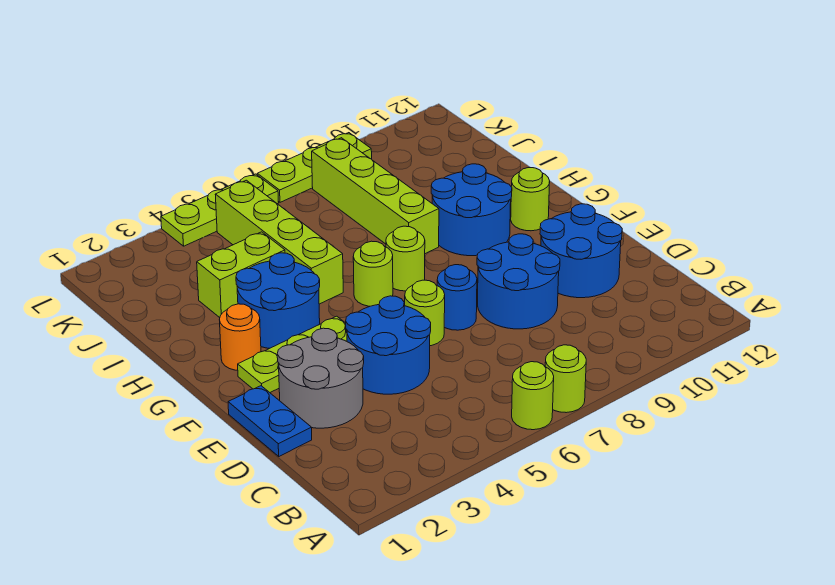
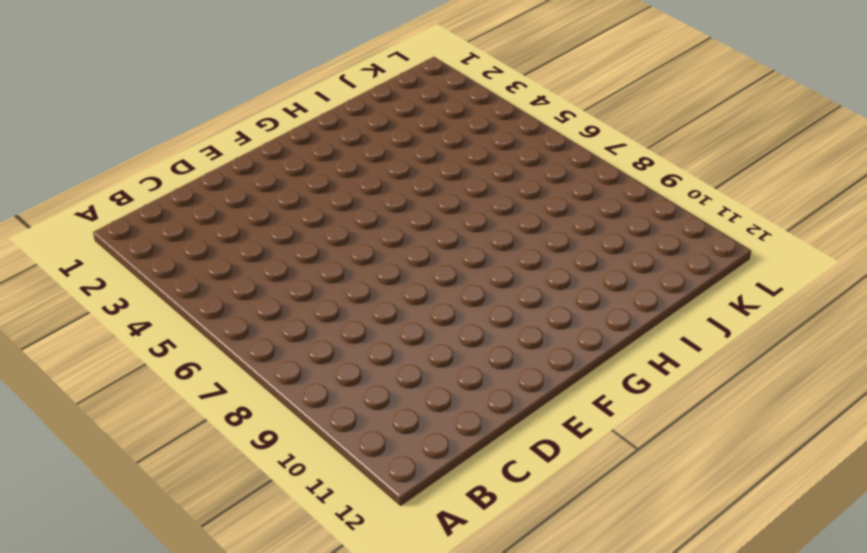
none -> lime 1x1 round brick [512,362,554,430]
none -> lime 1x1 round brick [545,345,586,413]
none -> blue 1x2 plate [228,386,312,456]

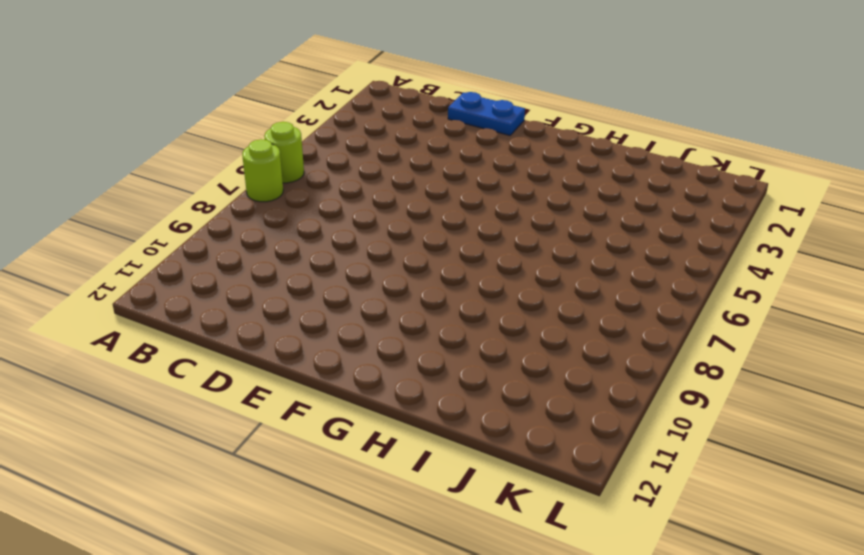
none -> grey 2x2 round brick [277,328,364,428]
none -> blue 2x2 round brick [345,296,431,394]
none -> blue 2x2 round brick [477,234,560,329]

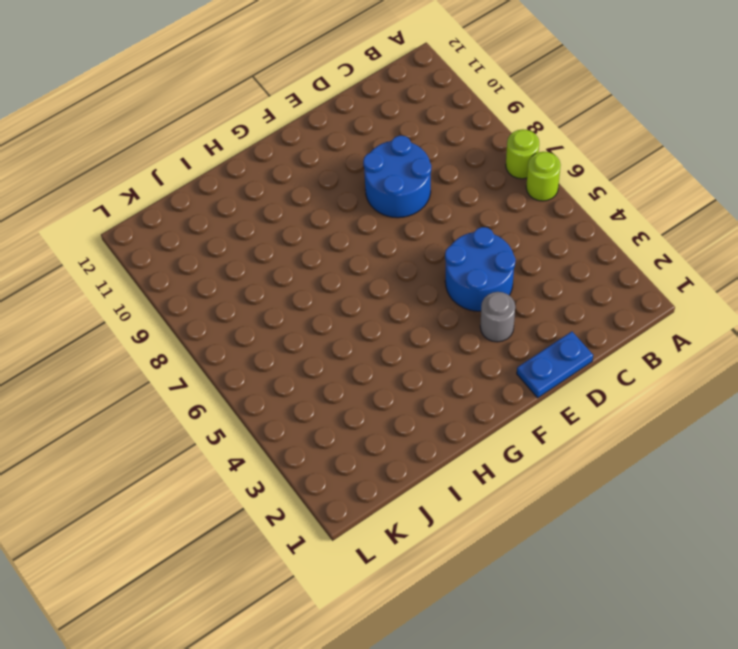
grey 1x1 round brick [480,292,515,342] -> grey 2x2 round brick [277,328,364,428]
none -> blue 2x2 round brick [540,204,622,298]
none -> lime 1x1 round brick [404,280,445,346]
none -> blue 1x1 round brick [437,265,477,330]

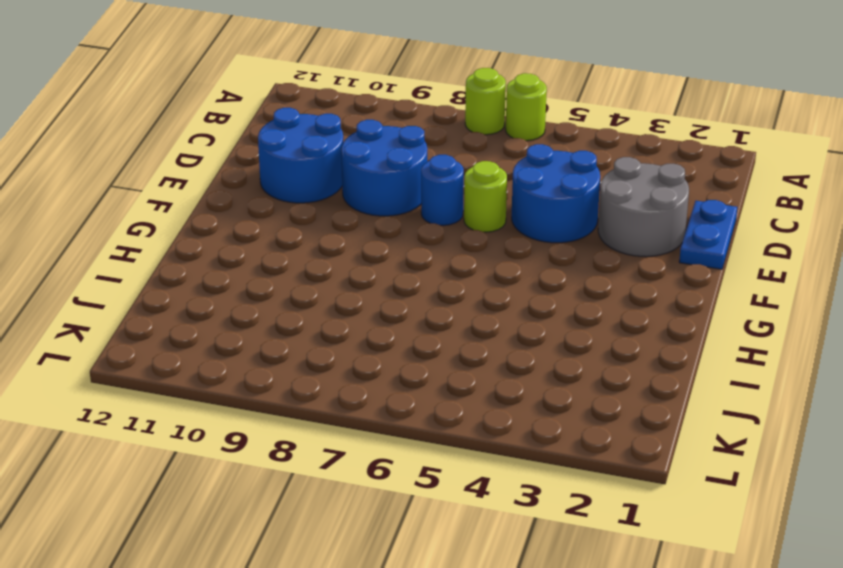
none -> lime 1x3 plate [238,316,347,392]
none -> orange 1x1 round brick [219,304,261,370]
none -> blue 2x2 round brick [236,253,320,348]

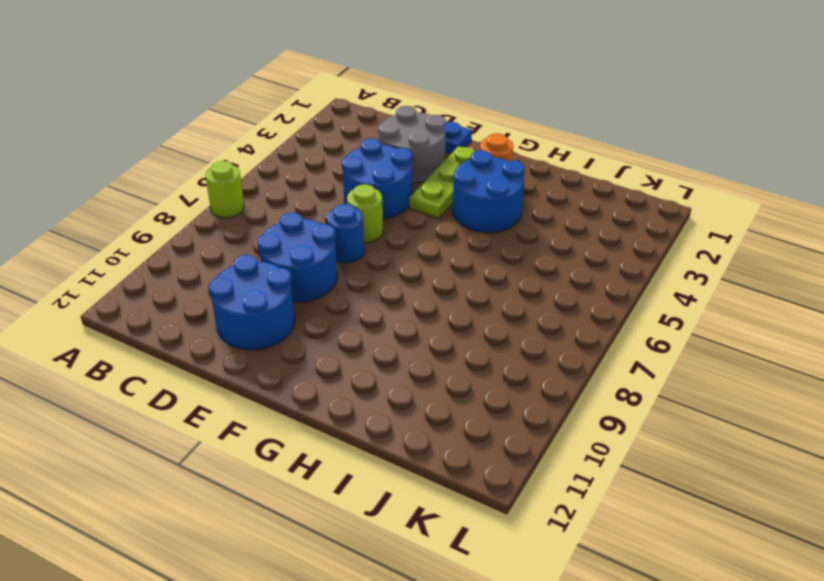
none -> lime 1x1 round brick [512,362,554,430]
none -> lime 1x1 round brick [353,241,393,306]
none -> lime 1x1 round brick [386,226,425,291]

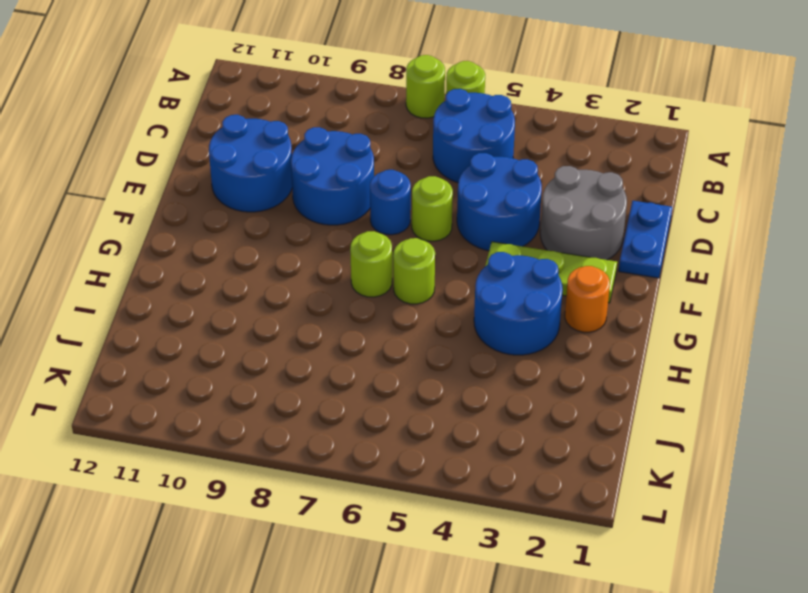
blue 2x2 round brick [433,89,515,183] -> blue 2x2 round brick moved to [431,164,512,256]
none -> lime 1x1 round brick [511,168,550,231]
none -> lime 1x4 brick [215,180,343,304]
none -> lime 1x4 brick [312,138,439,254]

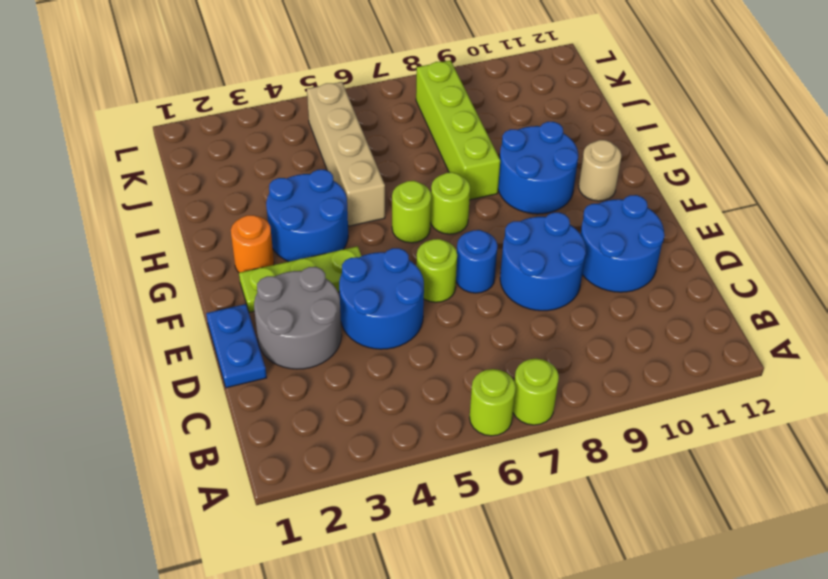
tan 1x1 round brick [579,140,621,201] -> lime 1x1 round brick [511,168,550,231]
tan 1x4 brick [307,82,385,226] -> lime 1x4 brick [215,180,343,304]
none -> lime 1x2 brick [197,232,285,318]
none -> lime 1x3 plate [161,174,278,246]
none -> lime 1x3 plate [257,133,372,202]

